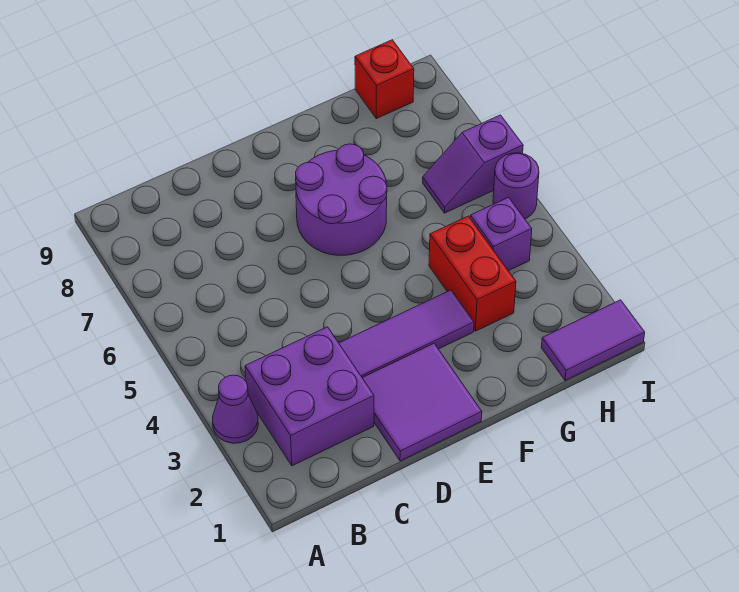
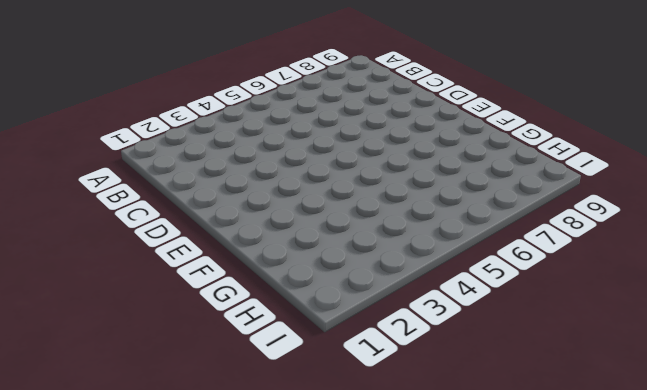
none -> purple 1x1 cone [213,375,258,443]
none -> purple 2x2 brick [245,327,374,466]

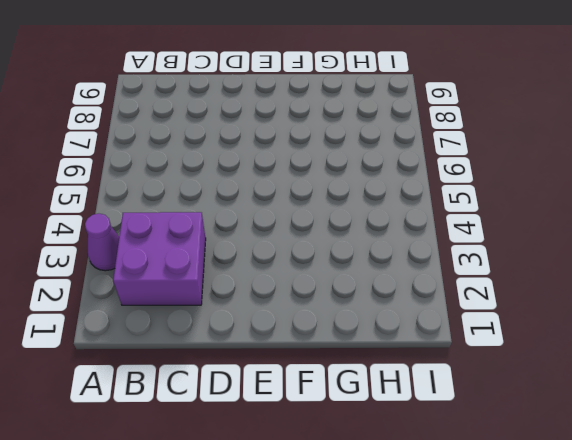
none -> purple 2x2 tile [363,344,482,461]
none -> purple 1x3 tile [339,290,474,378]

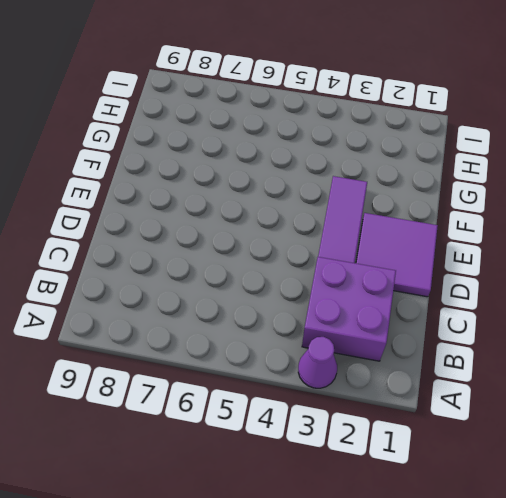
none -> purple 2x2 round brick [296,144,387,255]
none -> red 1x2 brick [429,216,516,331]

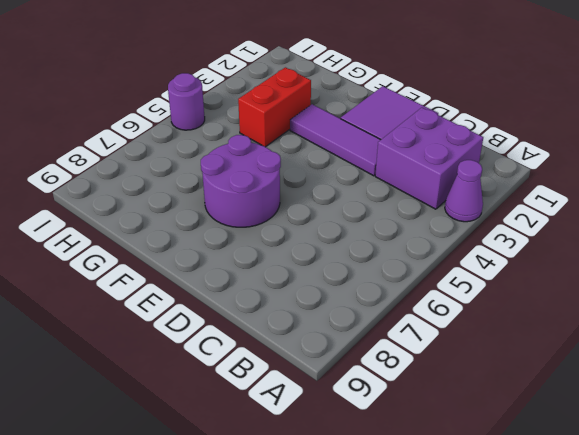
none -> purple 1x2 tile [541,300,645,380]
none -> purple 1x1 brick [470,197,532,271]

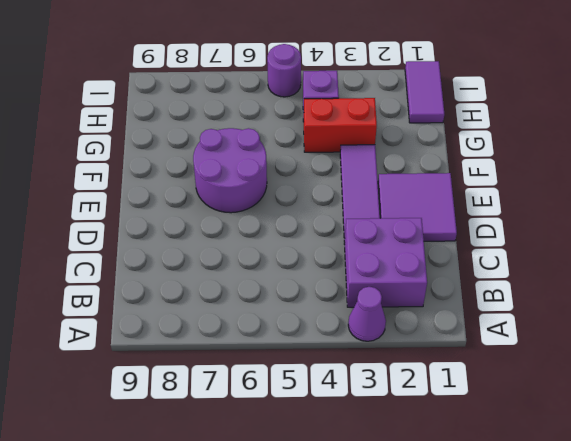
none -> purple 1x2 slope [423,115,523,213]
none -> red 1x1 brick [355,40,414,119]

